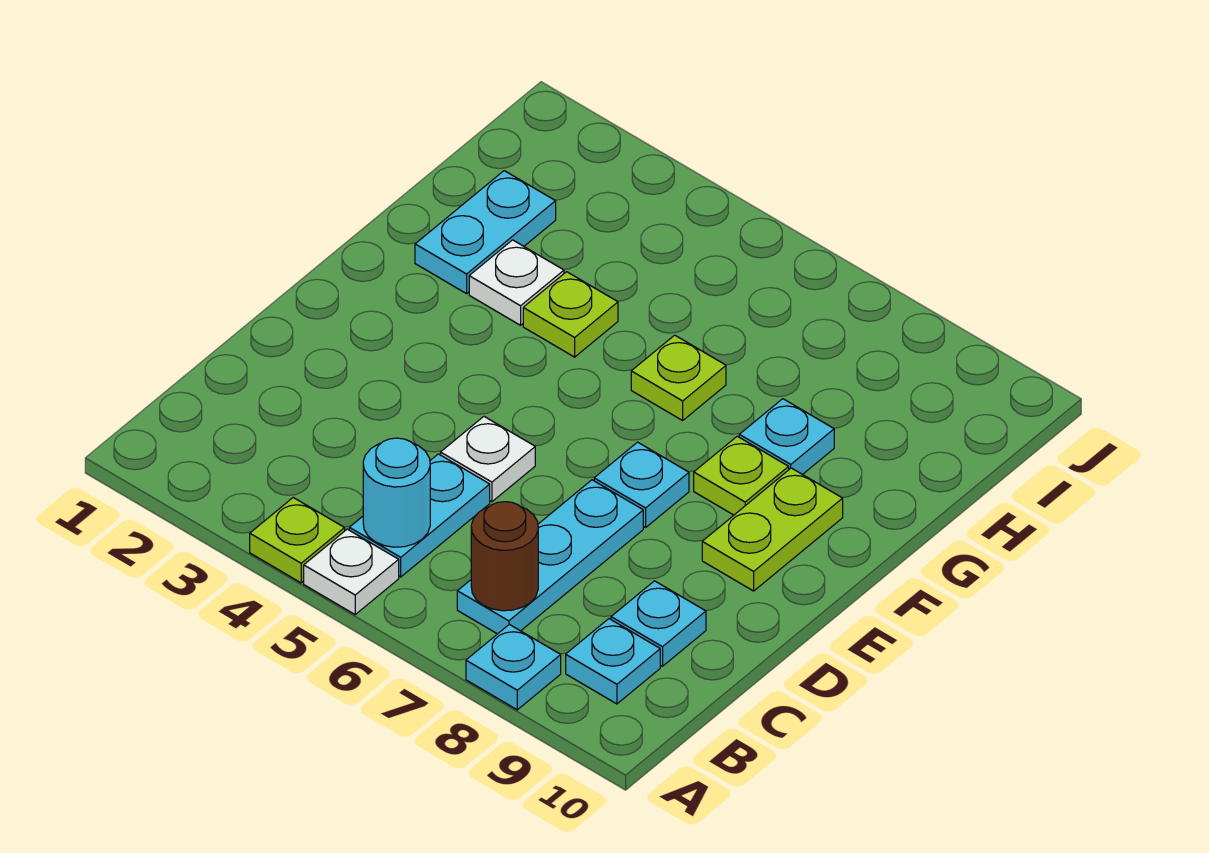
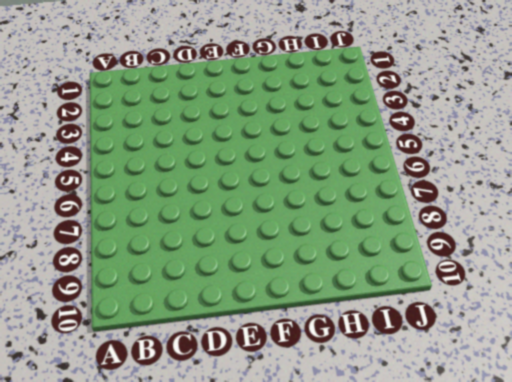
none -> lime 1x1 plate [250,498,345,583]
none -> white 1x1 plate [304,529,399,614]
none -> cyan 1x1 plate [466,624,561,710]

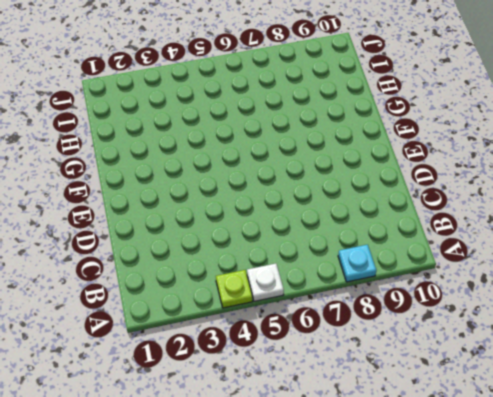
none -> cyan 1x2 plate [349,454,490,577]
none -> cyan 1x3 plate [457,480,643,634]
none -> cyan 1x1 plate [566,619,660,704]

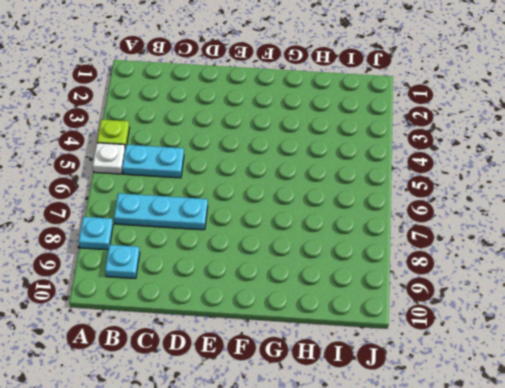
none -> cyan 1x1 plate [611,581,706,666]
none -> white 1x1 plate [441,417,535,502]
none -> cyan 1x1 plate [594,442,689,528]

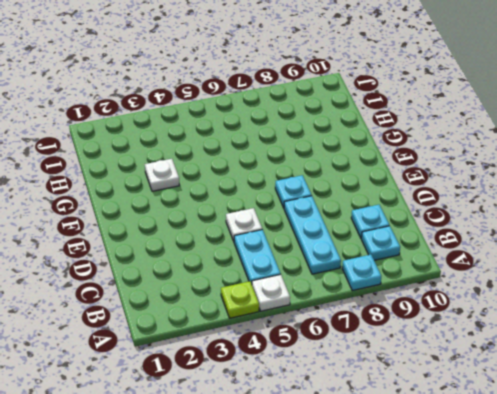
none -> lime 1x2 plate [702,468,843,591]
none -> lime 1x1 plate [694,436,789,515]
none -> cyan 1x2 plate [415,171,556,294]

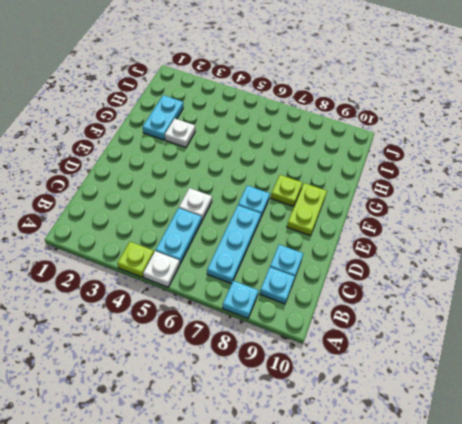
none -> lime 1x1 plate [523,272,618,357]
none -> lime 1x1 plate [631,335,726,420]
none -> cyan 1x1 plate [739,399,834,475]

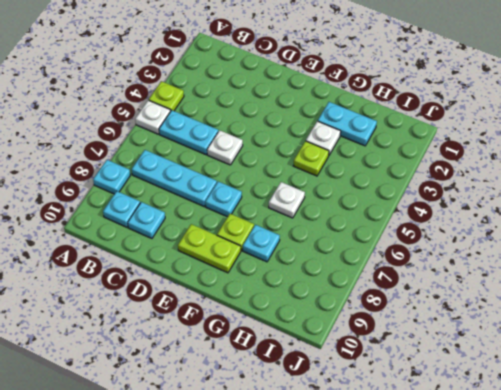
white 1x1 plate [269,182,305,218] -> lime 1x1 plate [631,335,726,420]
none -> cyan 1x1 round brick [363,438,430,547]
none -> brown 1x1 round brick [471,502,538,611]

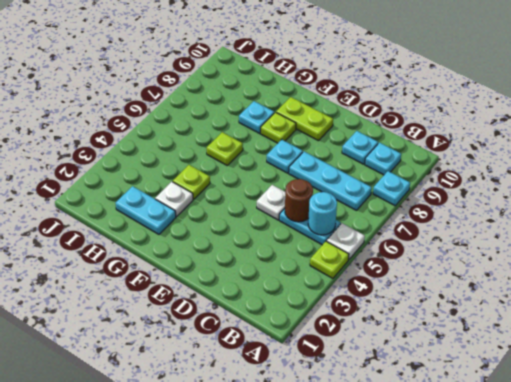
brown 1x1 round brick [285,179,313,222] -> brown 1x1 round brick moved to [471,502,538,611]

